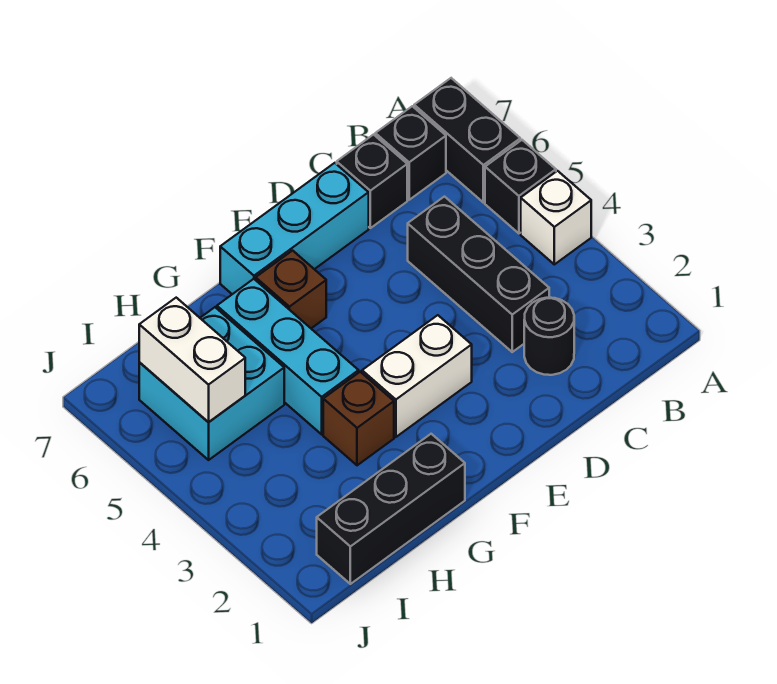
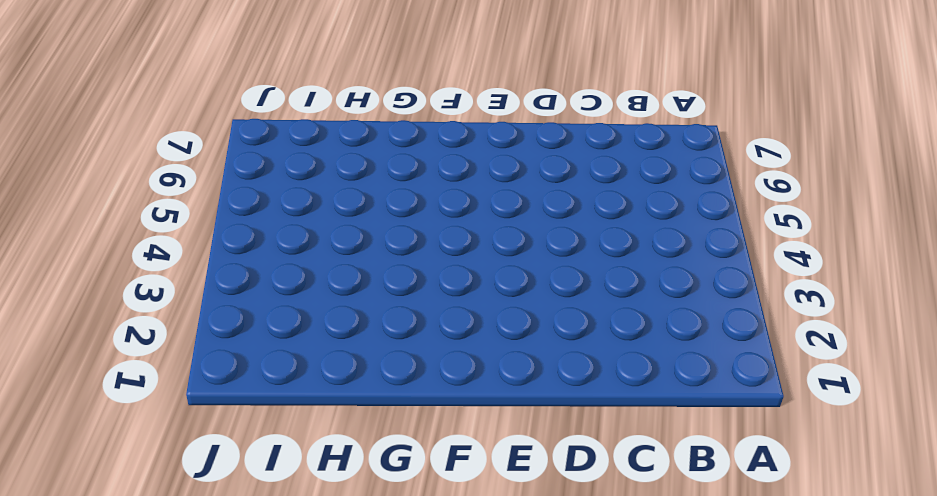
none -> white 1x1 brick [521,171,591,264]
none -> black 1x1 brick [485,140,556,233]
none -> black 1x2 brick [414,78,520,202]

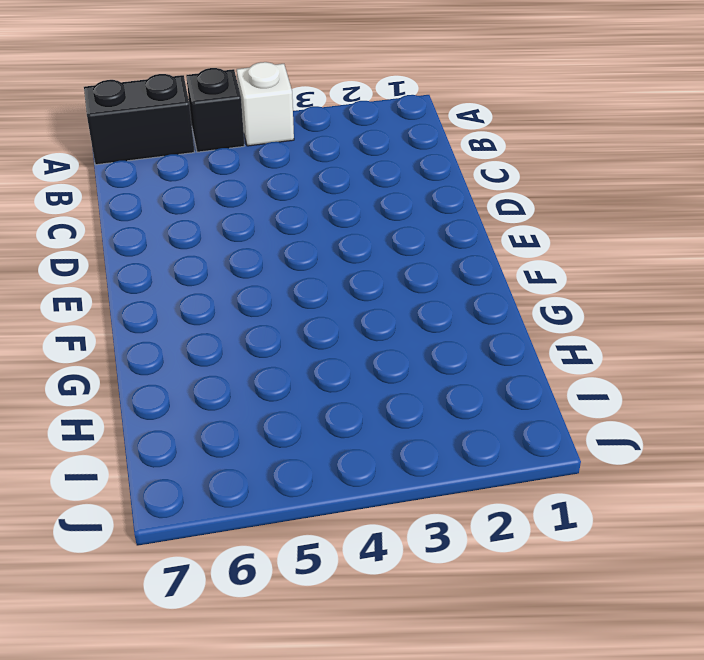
none -> black 1x1 brick [375,106,446,200]
none -> black 1x1 round brick [524,298,574,375]
none -> black 1x3 brick [408,197,549,352]

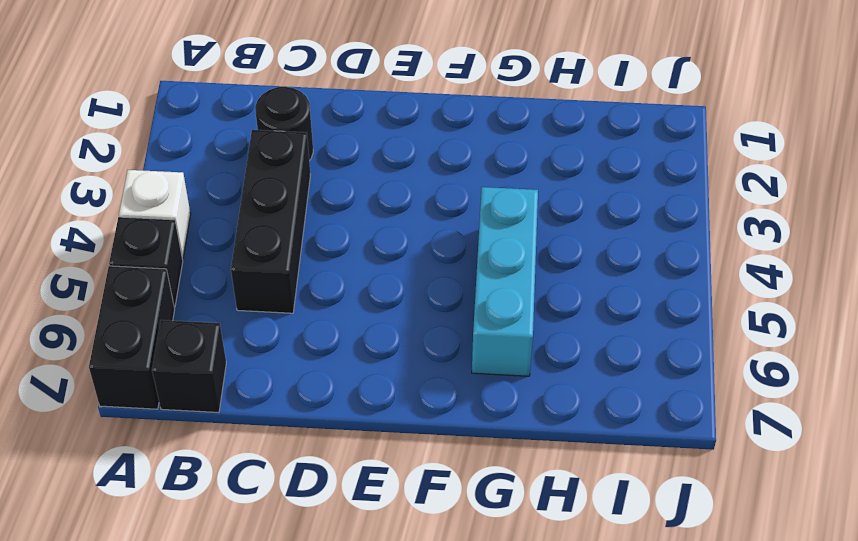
none -> black 1x1 brick [337,135,407,228]
none -> cyan 1x3 brick [220,163,369,294]
none -> white 1x2 brick [362,315,472,437]

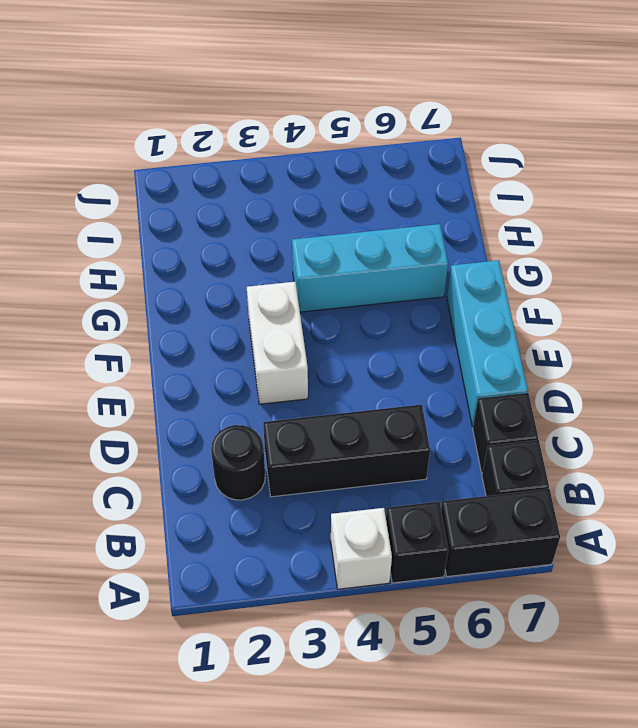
none -> brown 1x1 brick [256,251,326,328]
none -> black 1x3 brick [317,434,465,584]
none -> brown 1x1 brick [323,372,394,465]

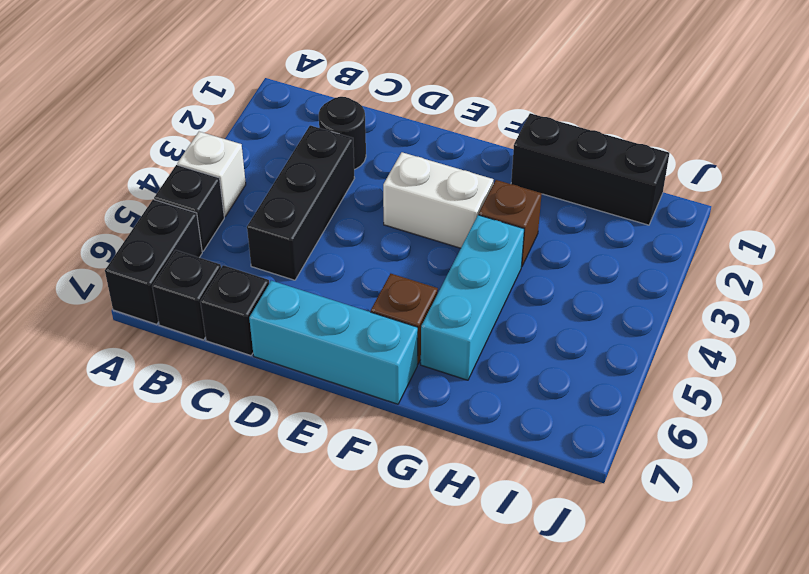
none -> cyan 2x2 brick [139,307,284,460]
none -> white 1x2 brick [139,298,245,422]

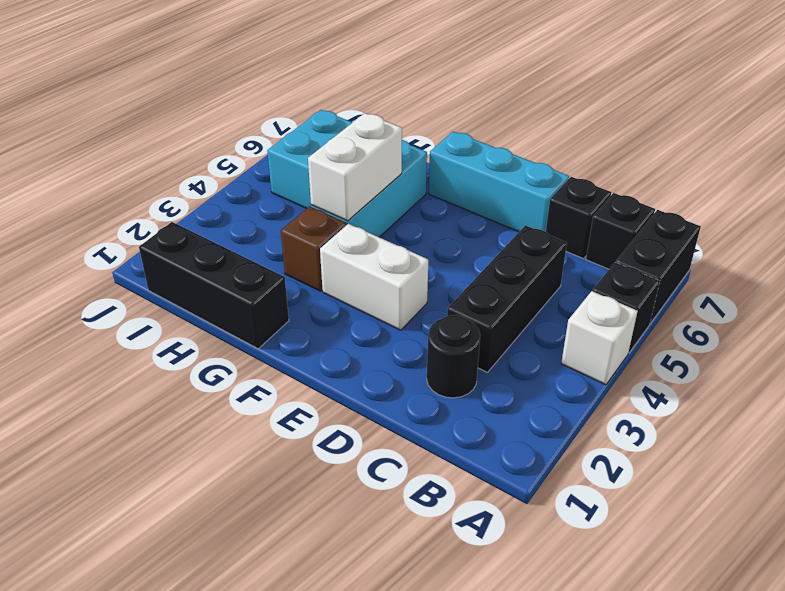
white 1x2 brick [308,113,402,221] -> white 1x2 brick moved to [139,298,245,422]
none -> brown 1x1 brick [256,251,326,328]

